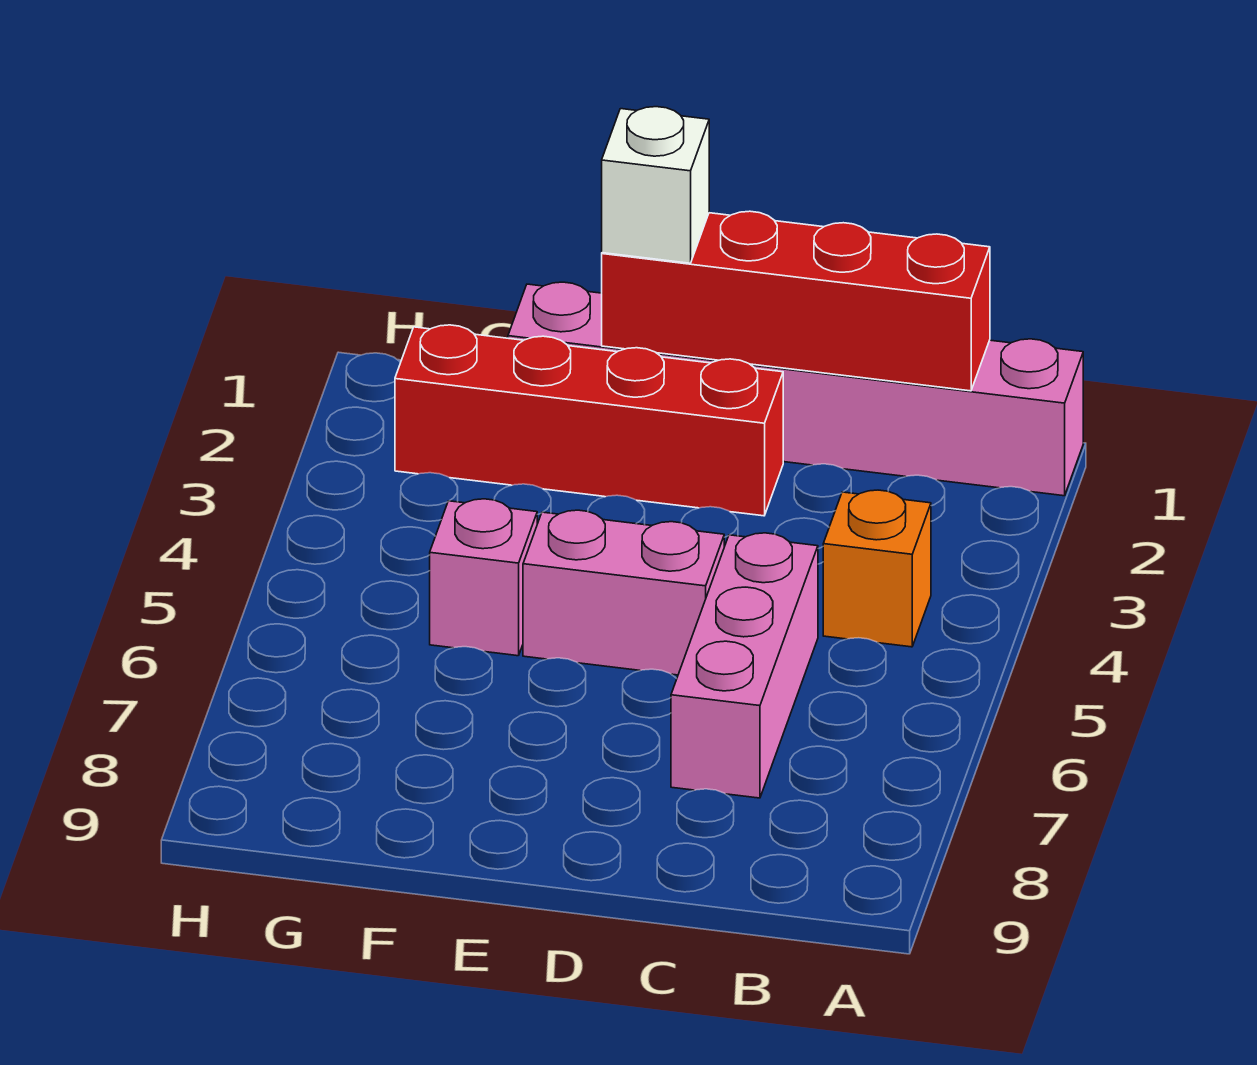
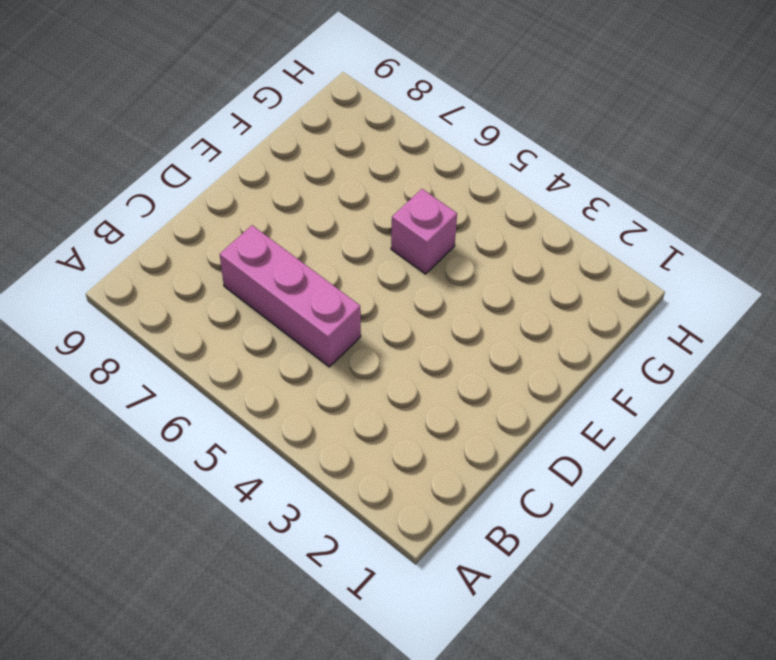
none -> pink 1x6 brick [508,282,1083,496]
none -> orange 1x1 brick [823,490,931,647]

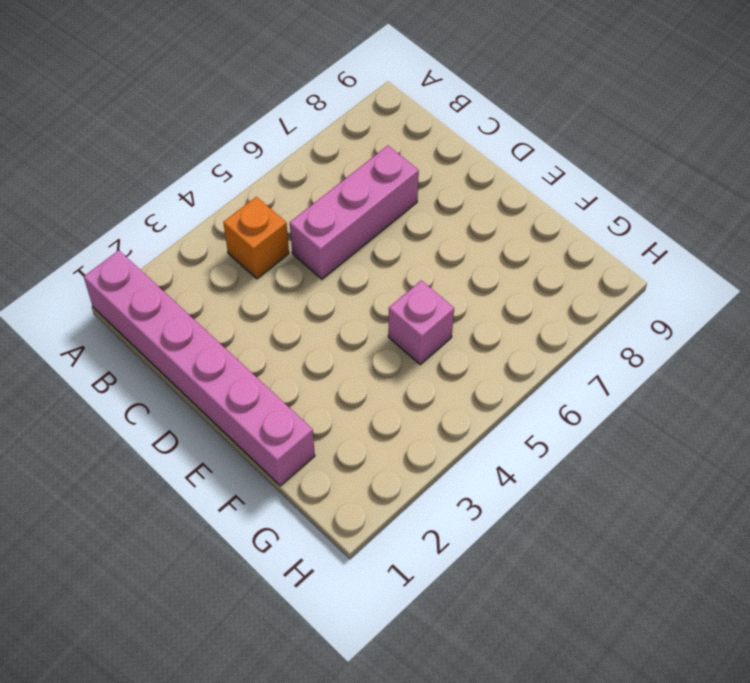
none -> red 1x4 brick [395,325,783,516]
none -> pink 1x2 brick [523,510,724,675]

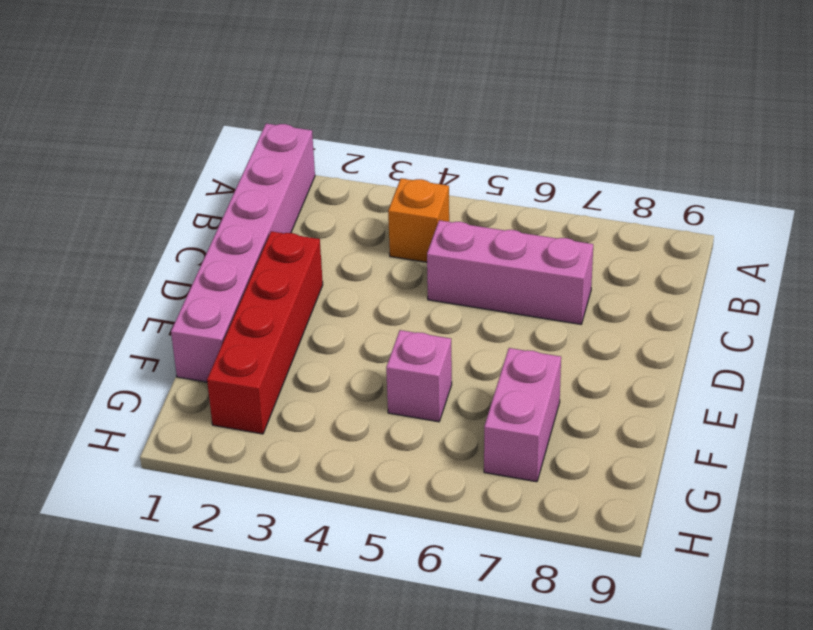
pink 1x2 brick [484,348,561,482] -> pink 1x2 brick moved to [523,510,724,675]
none -> red 1x4 brick [602,211,990,391]
none -> white 1x1 brick [602,107,709,263]

